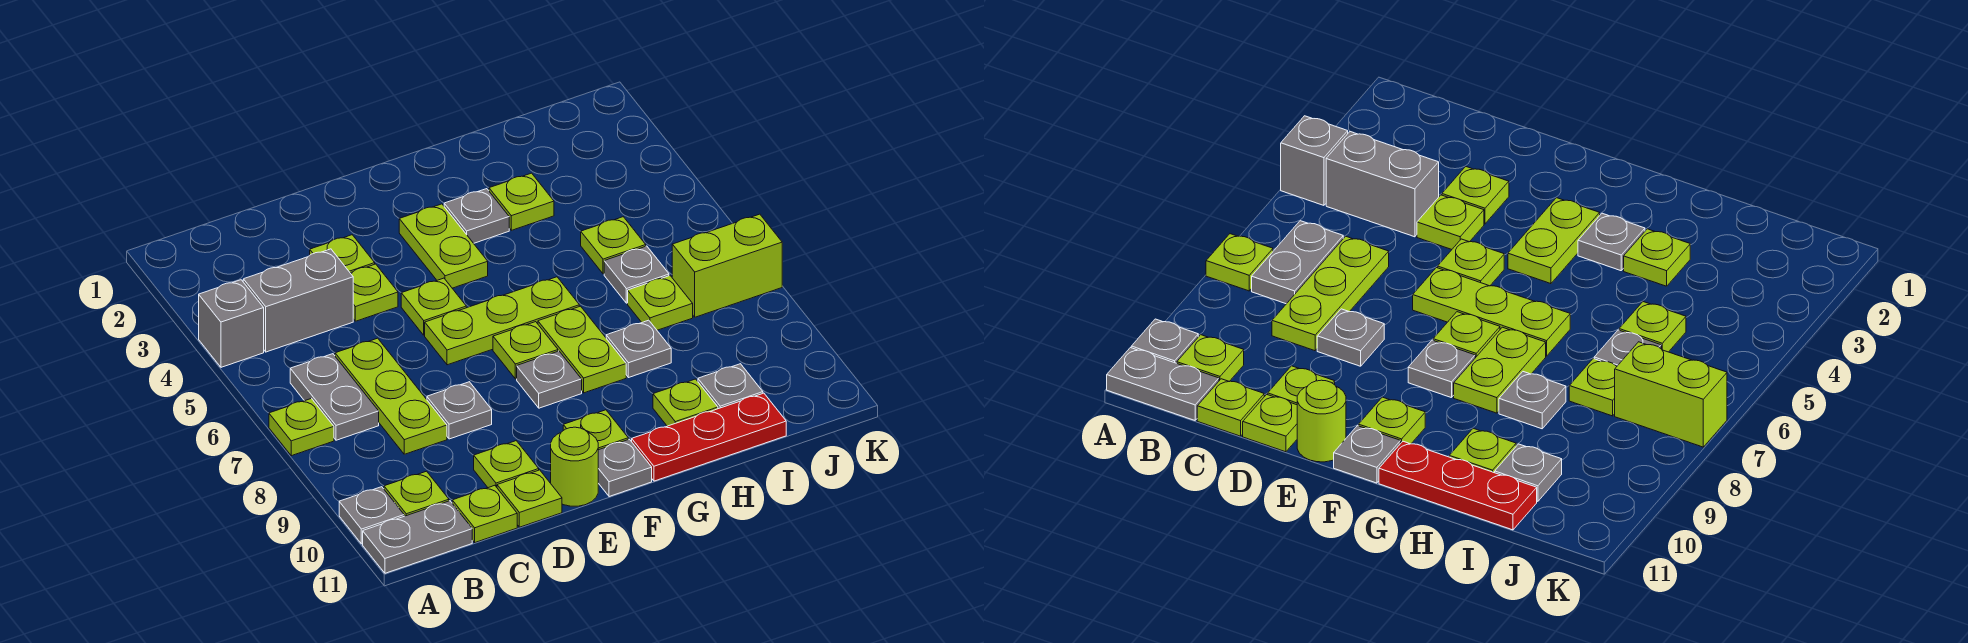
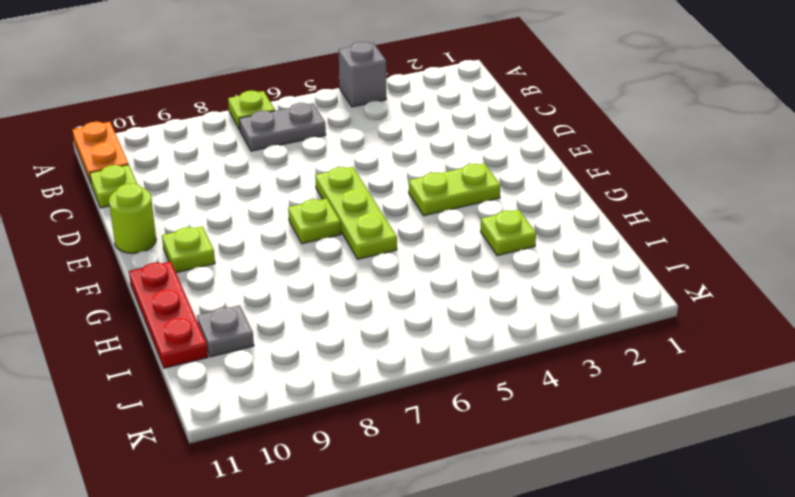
orange 1x2 plate [73,122,129,183] -> grey 1x2 plate [363,501,472,573]
none -> grey 1x1 plate [339,487,404,544]
none -> grey 1x2 brick [243,249,353,352]
none -> lime 1x1 plate [384,471,449,516]
none -> lime 1x3 plate [335,338,447,454]

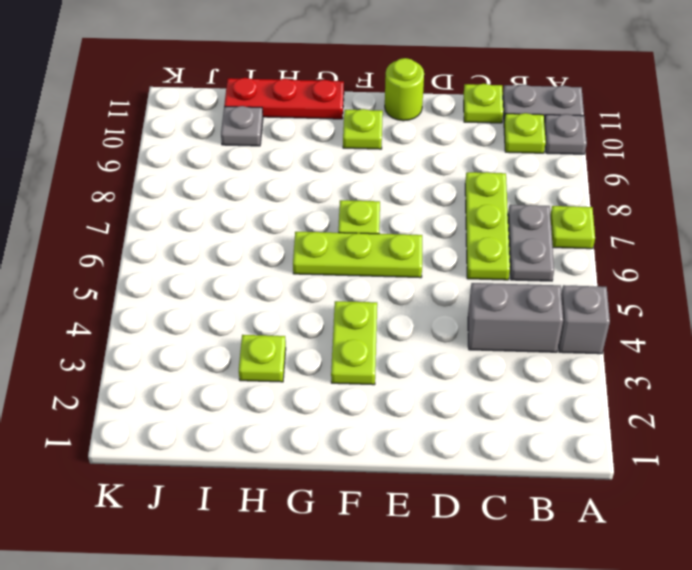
none -> lime 1x1 plate [310,235,375,273]
none -> lime 1x1 plate [351,264,398,321]
none -> grey 1x1 plate [427,382,492,439]
none -> lime 1x1 plate [474,441,539,488]

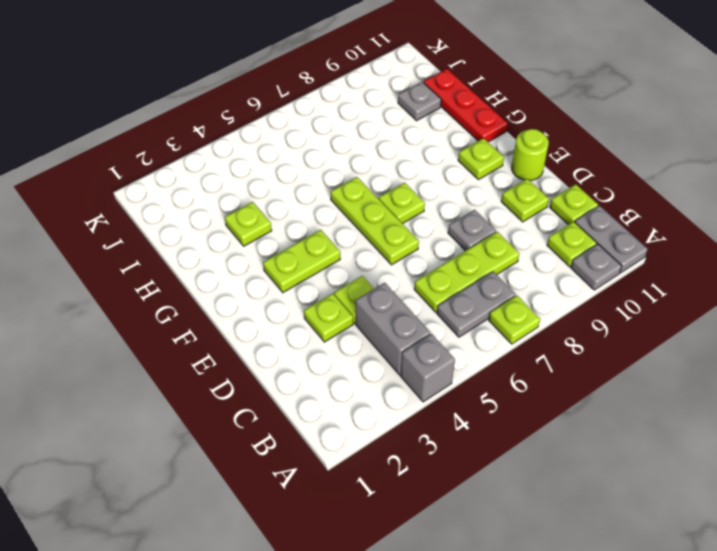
none -> lime 1x1 plate [497,470,562,527]
none -> lime 1x1 plate [401,278,466,335]
none -> grey 1x1 plate [517,351,582,408]
none -> grey 1x1 plate [598,439,652,497]

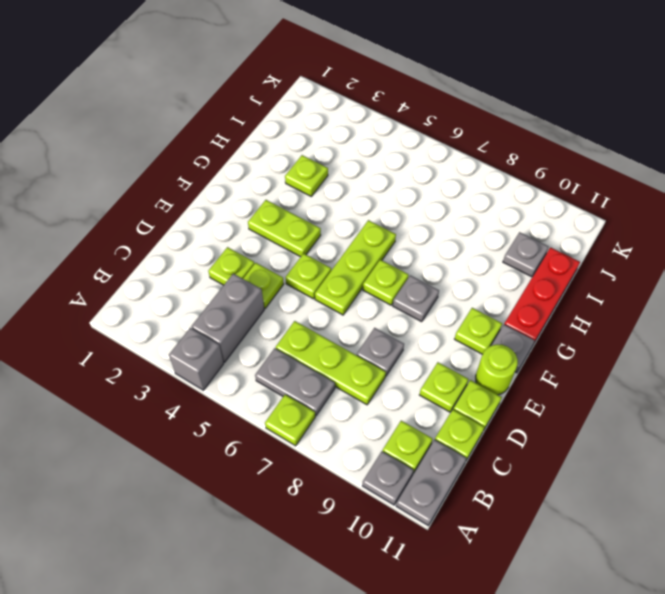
none -> grey 1x1 plate [444,189,509,243]
none -> lime 1x2 plate [538,306,626,393]
none -> grey 1x1 plate [606,320,671,378]
none -> lime 1x1 plate [653,379,718,426]

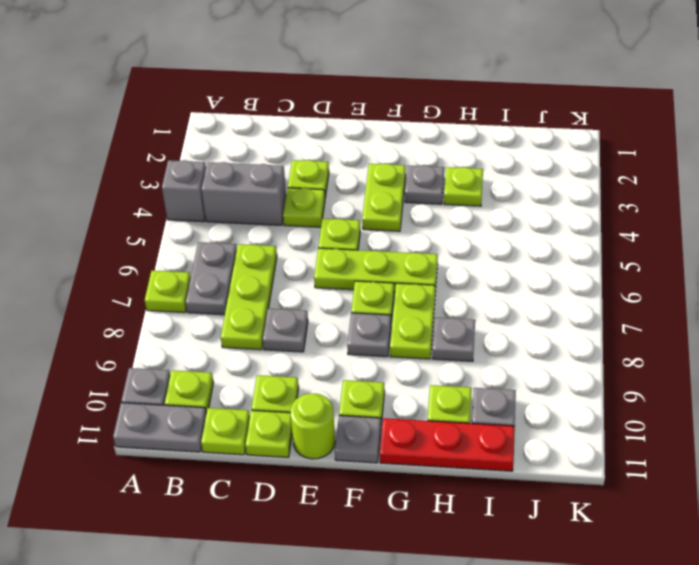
none -> lime 1x1 plate [581,217,646,274]
none -> grey 1x1 plate [604,246,669,303]
none -> lime 1x1 plate [628,276,693,330]
none -> lime 1x2 brick [672,214,782,317]

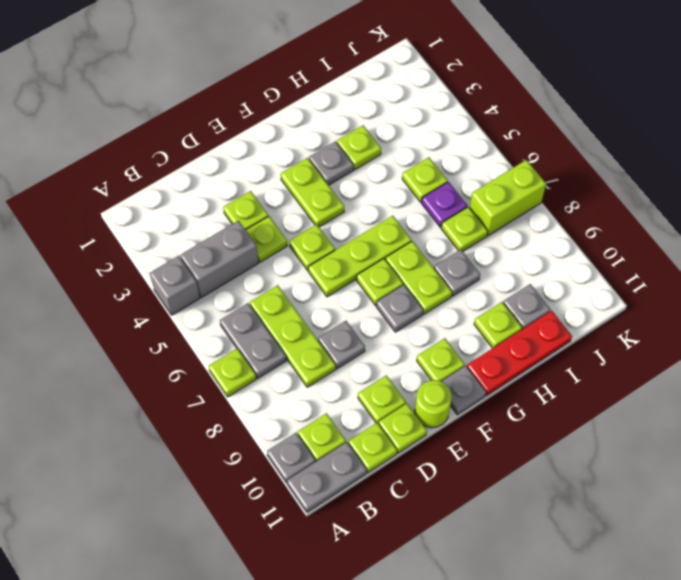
purple 1x1 plate [422,182,467,227] -> grey 1x1 plate [604,246,669,303]

